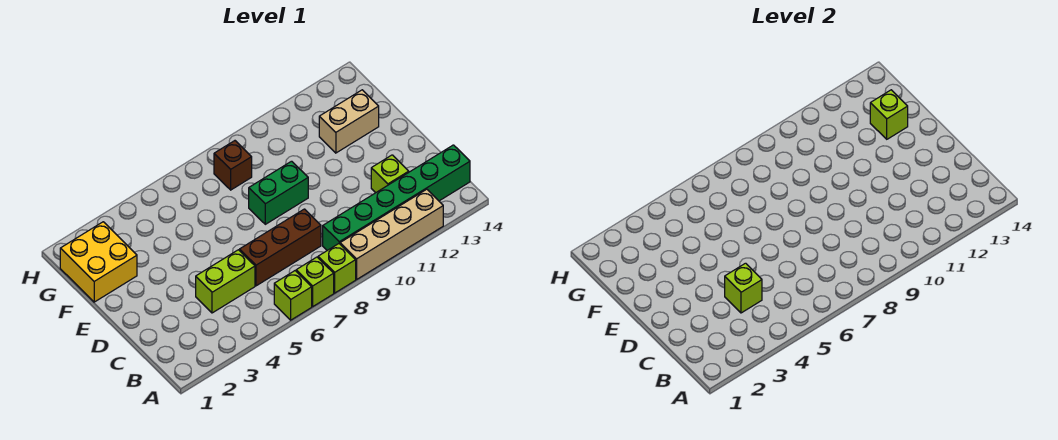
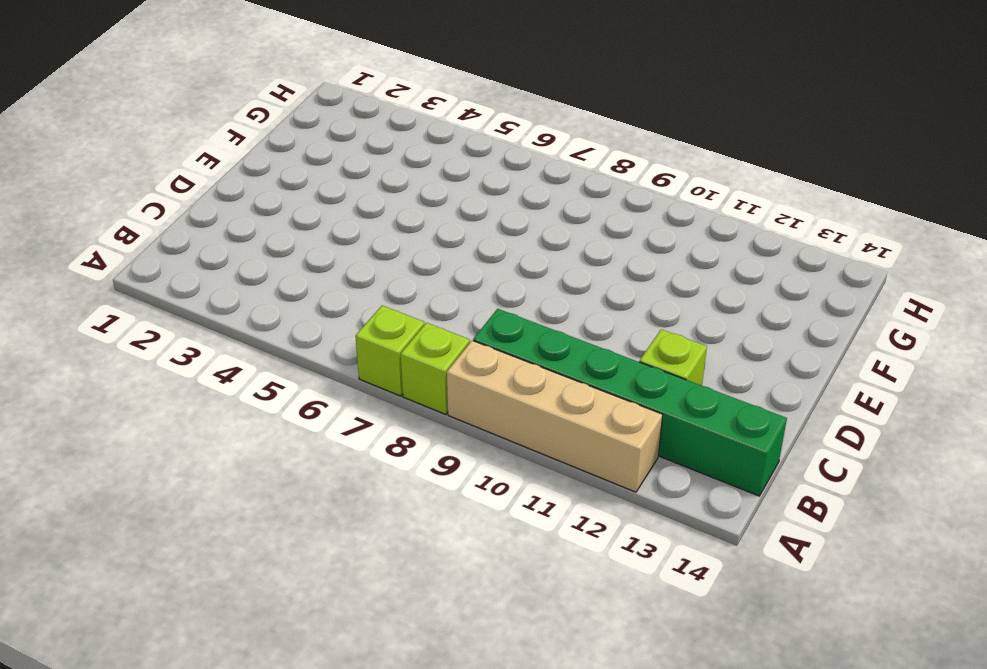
none -> lime 1x1 brick [274,271,312,320]
none -> lime 1x2 brick [196,250,255,313]
none -> brown 1x3 brick [240,209,321,286]

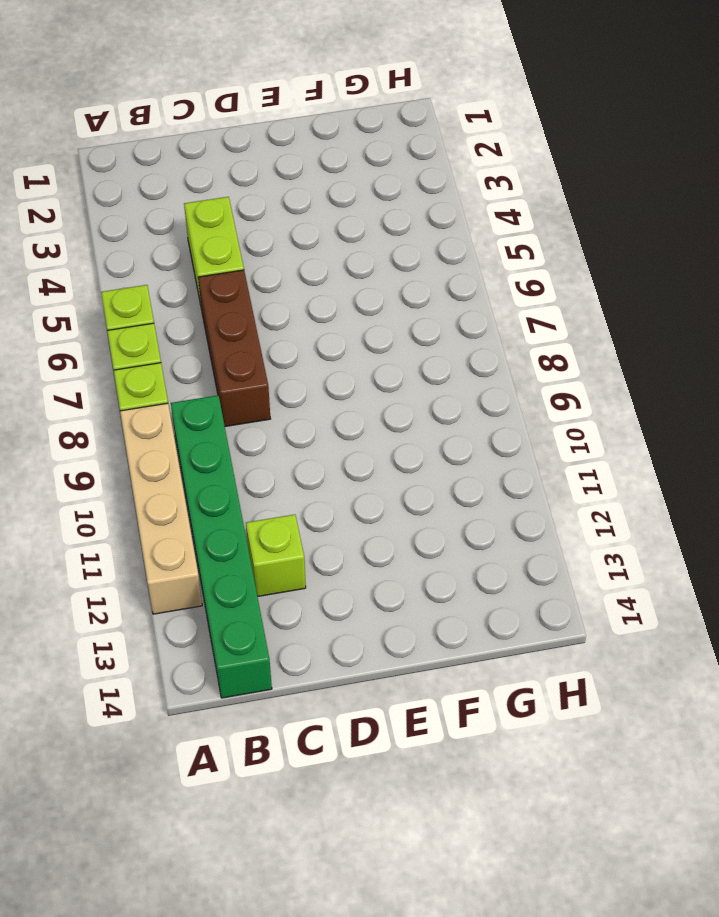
none -> green 1x2 brick [249,161,308,224]
none -> yellow 2x2 brick [60,222,137,302]
none -> tan 1x2 brick [319,90,379,153]

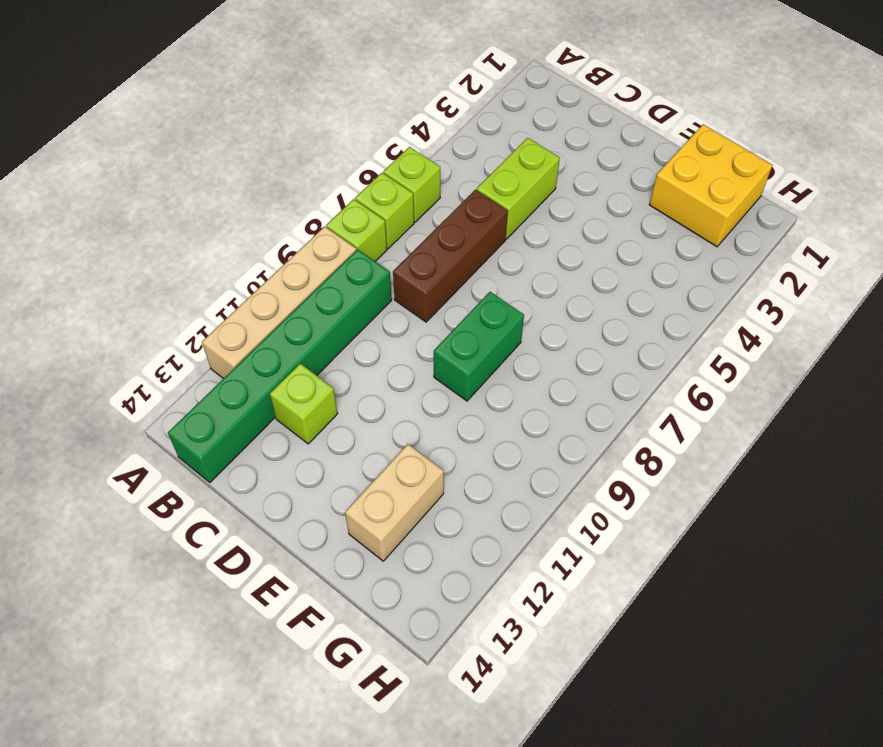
none -> brown 1x1 brick [214,141,252,190]
none -> lime 1x1 brick [725,263,762,313]
none -> lime 1x1 brick [870,90,908,139]

